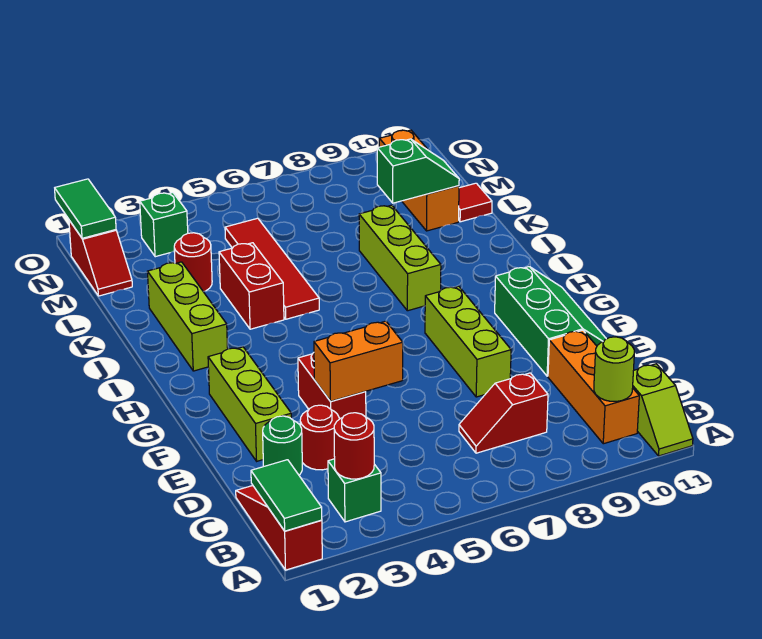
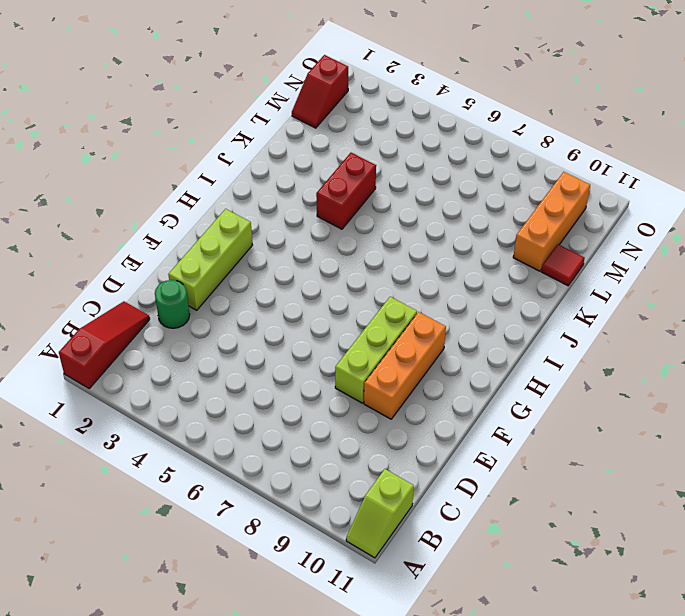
orange 1x3 brick [364,312,446,419] -> orange 1x3 brick moved to [548,330,639,444]
none -> green 1x1 brick [328,459,381,522]
none -> red 1x2 slope [459,373,548,453]
none -> red 1x1 round brick [300,405,339,470]

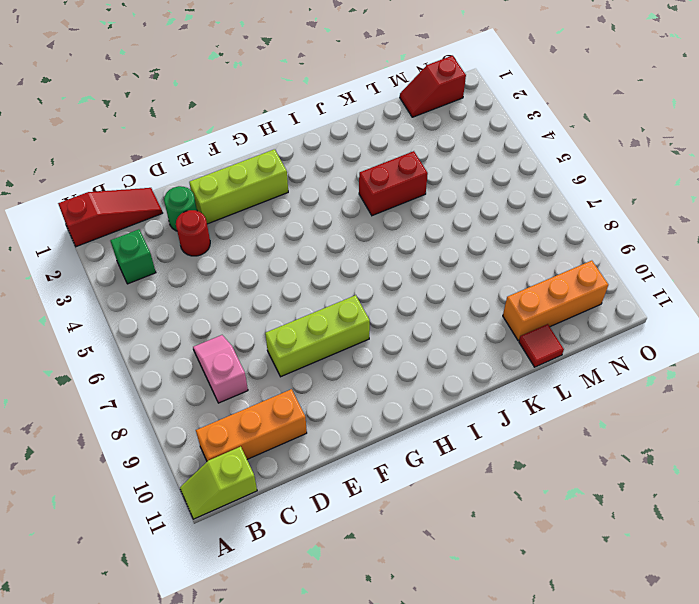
pink 1x2 slope [193,335,248,403] -> red 1x2 slope [459,373,548,453]
none -> red 1x2 brick [298,353,366,419]
none -> green 2x3 slope [495,267,606,376]
none -> lime 1x3 brick [147,262,228,371]

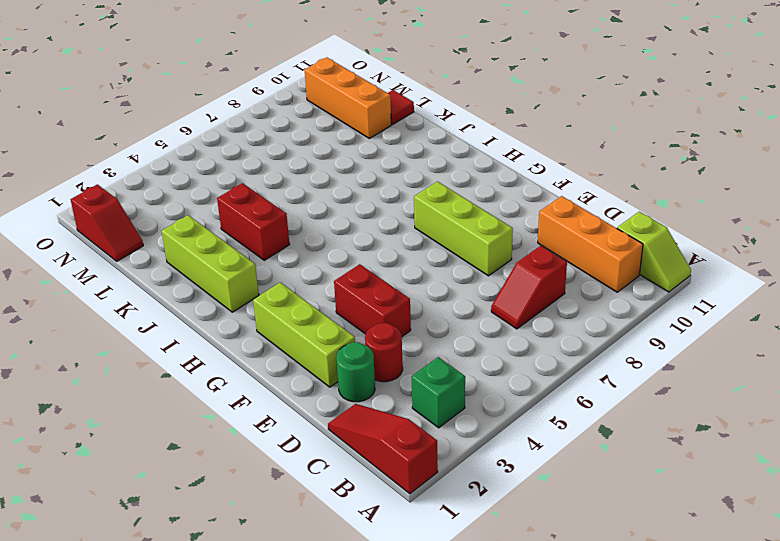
none -> green 2x3 slope [495,267,606,376]
none -> lime 1x3 brick [359,205,441,311]
none -> red 1x4 tile [225,218,319,319]

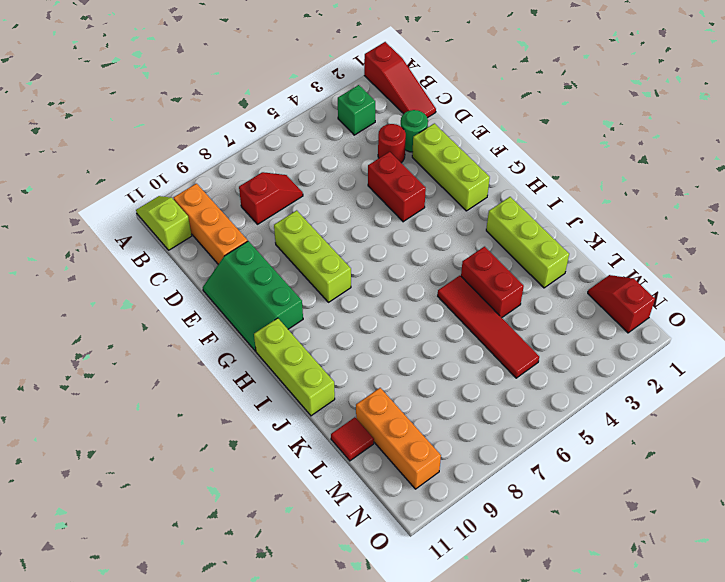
lime 1x3 brick [254,318,335,416] -> lime 1x3 brick moved to [359,205,441,311]
none -> red 1x1 round brick [174,233,212,292]
none -> green 1x1 brick [140,193,188,257]
none -> green 1x2 tile [251,460,322,531]

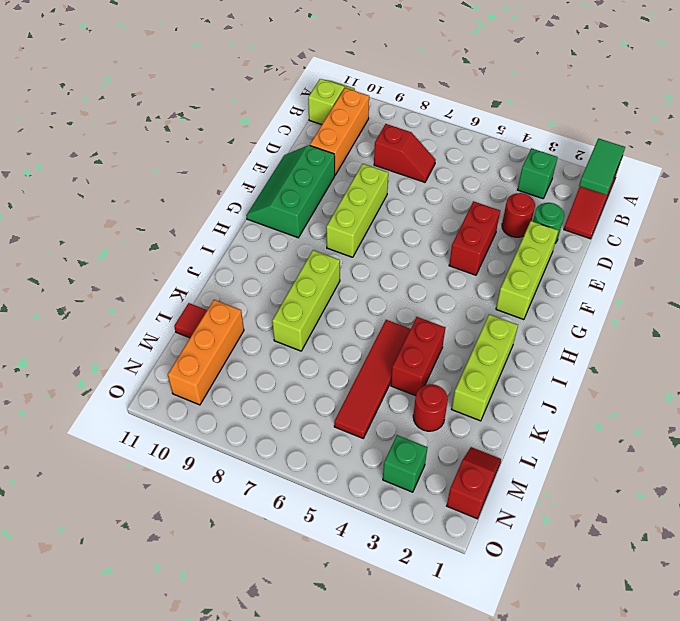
none -> red 1x1 round brick [334,413,374,479]
none -> lime 1x1 round brick [594,337,634,401]
none -> orange 1x2 brick [314,321,403,401]

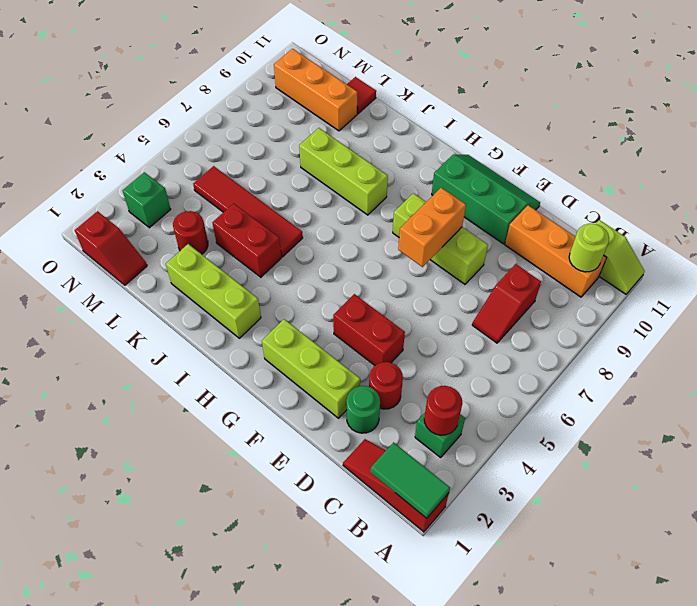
orange 1x2 brick [398,188,466,267] -> orange 1x2 brick moved to [314,321,403,401]
none -> green 1x2 slope [377,139,459,203]
none -> green 1x2 tile [55,179,116,238]

